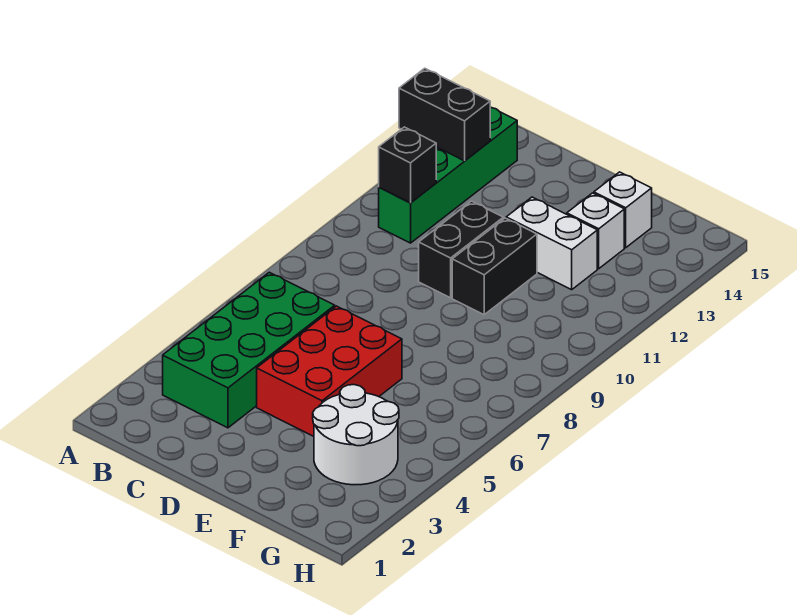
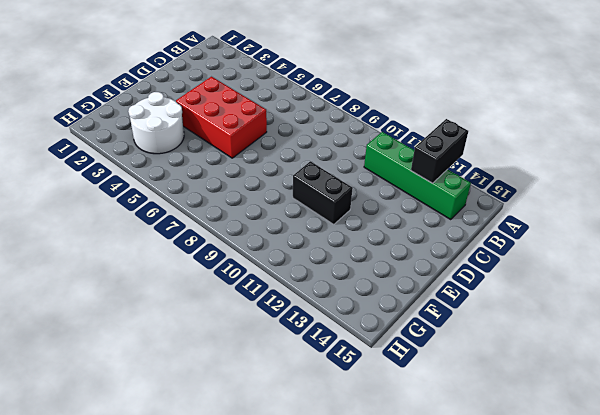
none -> green 2x4 brick [163,272,335,428]
none -> black 1x2 brick [419,201,503,298]

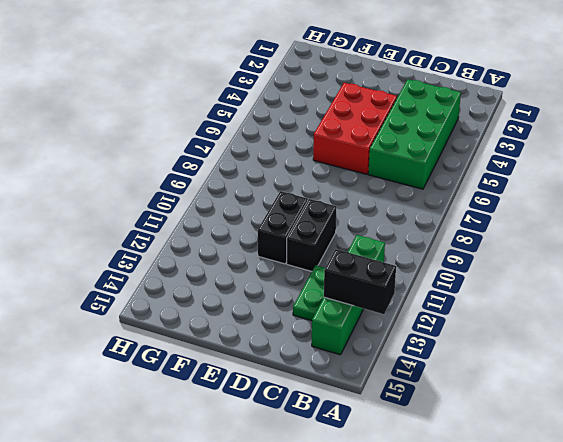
green 1x2 plate [293,265,325,321] -> none
none -> white 1x2 brick [506,197,597,290]
none -> white 2x2 round brick [313,385,399,485]

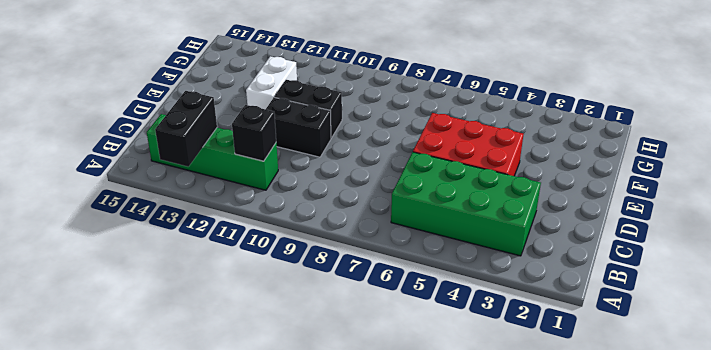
none -> white 2x2 round brick [313,385,399,485]
none -> white 1x1 brick [567,193,624,269]

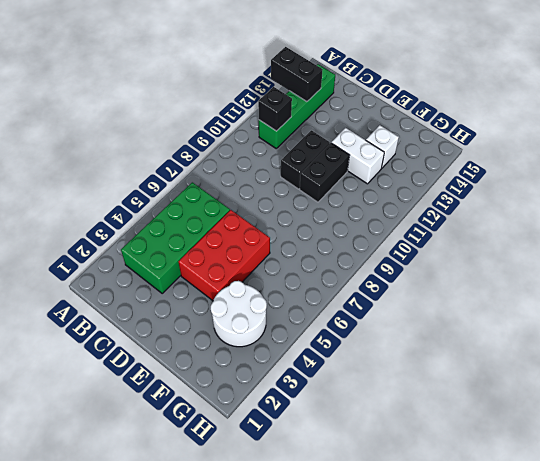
none -> white 1x1 brick [594,172,652,248]

